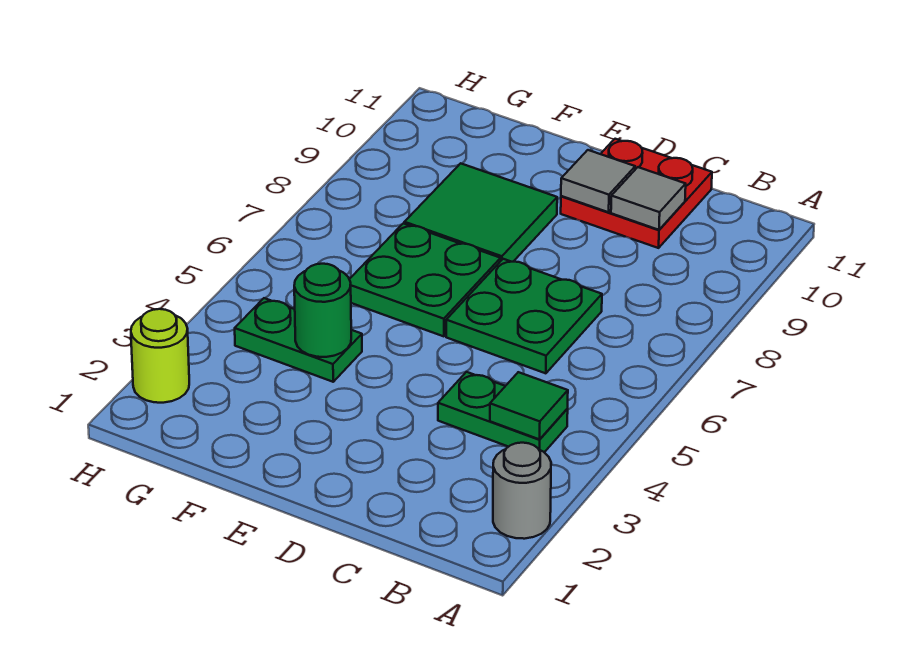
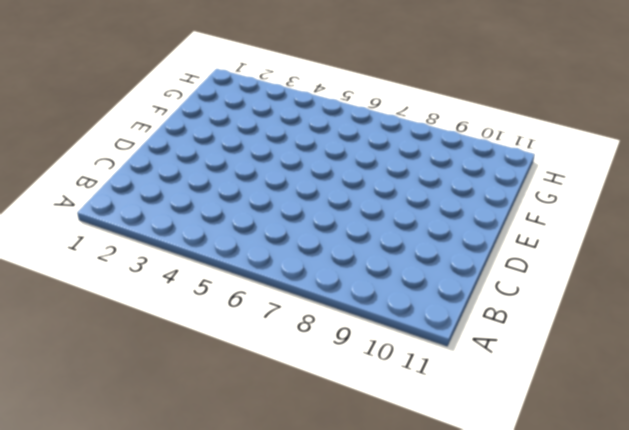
none -> grey 1x1 round brick [493,443,551,539]
none -> green 1x2 plate [438,372,568,452]
none -> green 2x2 plate [446,259,602,373]

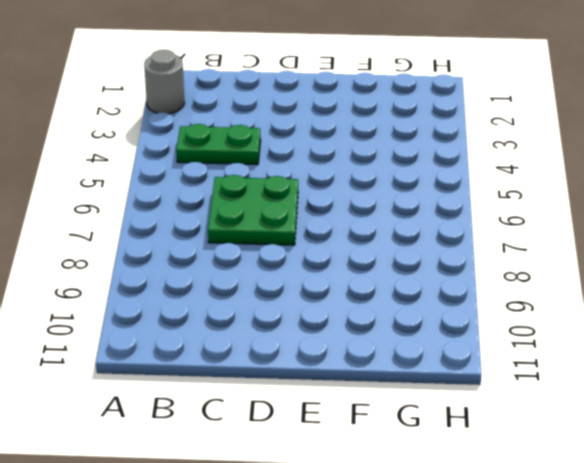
none -> red 2x2 plate [561,139,712,248]
none -> green 2x2 plate [349,223,501,336]
none -> green 2x2 tile [404,163,557,262]

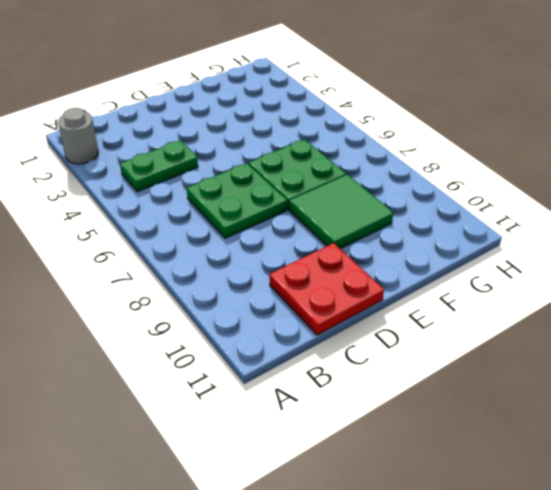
none -> green 1x2 plate [235,298,362,382]
none -> lime 1x1 round brick [131,309,189,403]
none -> green 1x1 tile [490,372,568,439]

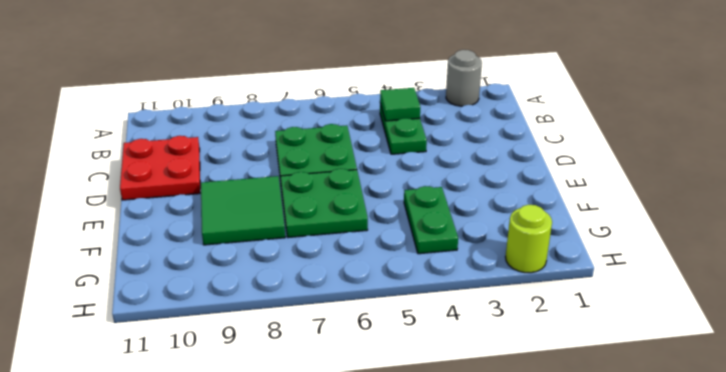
none -> grey 1x1 tile [611,167,686,230]
none -> grey 1x1 tile [561,150,635,212]
none -> green 1x1 round brick [294,264,351,357]

